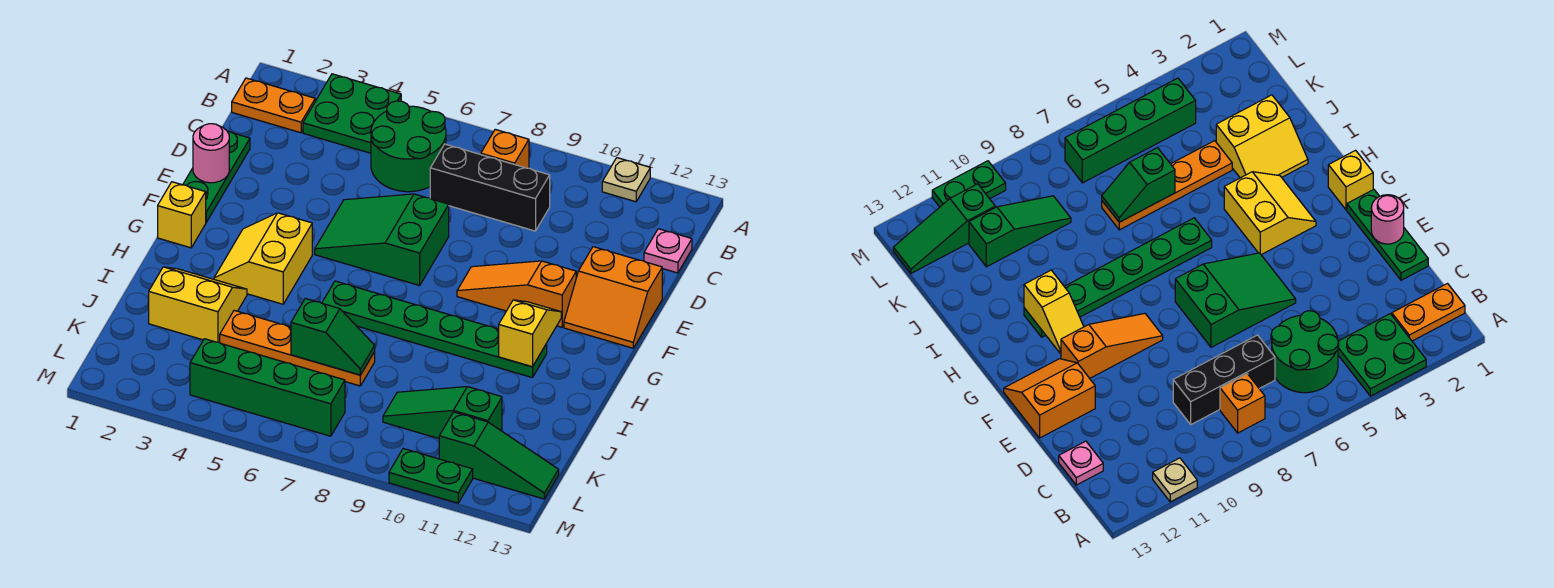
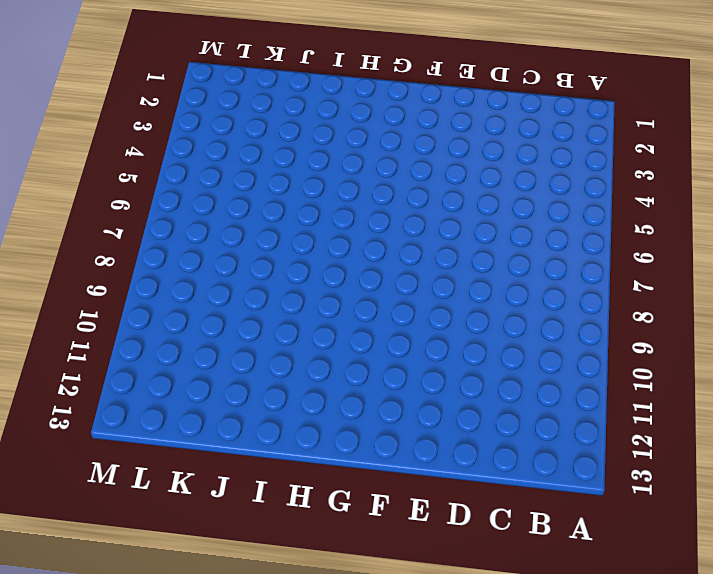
none -> green 2x2 plate [303,74,401,153]
none -> tan 1x1 plate [602,158,650,202]
none -> orange 1x2 plate [232,78,315,133]

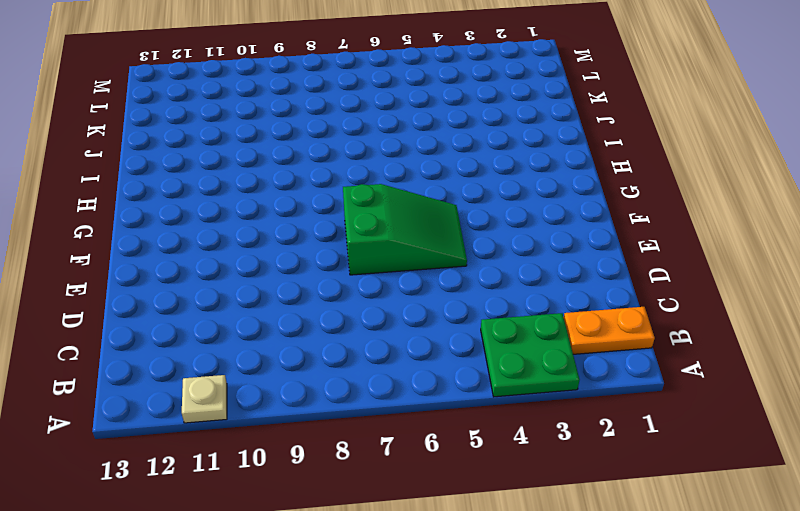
none -> green 2x2 round brick [371,101,446,192]
none -> orange 1x1 brick [481,129,529,168]
none -> black 1x3 brick [430,144,550,231]

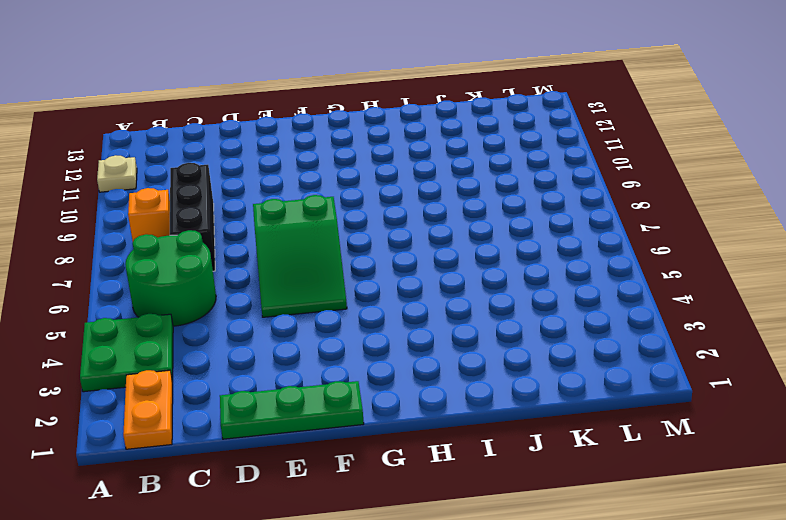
none -> pink 1x1 plate [644,229,692,273]
none -> orange 2x2 slope [564,247,662,348]
none -> orange 1x3 slope [457,261,576,327]

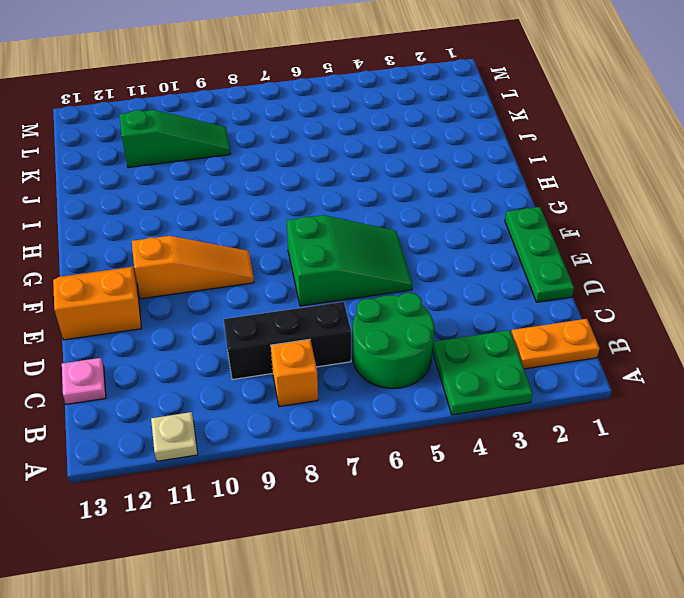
none -> yellow 1x1 brick [158,182,206,248]
none -> yellow 2x2 slope [214,213,312,304]
none -> green 1x6 plate [322,281,547,378]

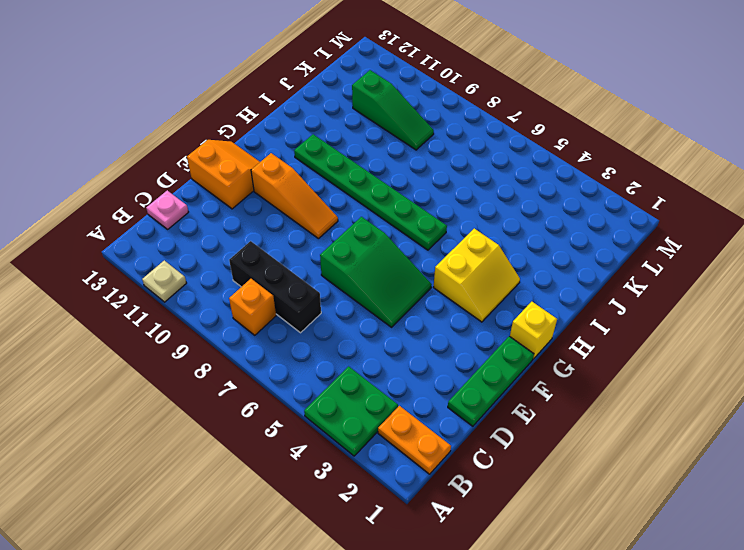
none -> green 2x2 round brick [371,101,446,192]
none -> yellow 2x2 slope [149,267,247,342]
none -> orange 1x4 plate [220,310,375,386]

